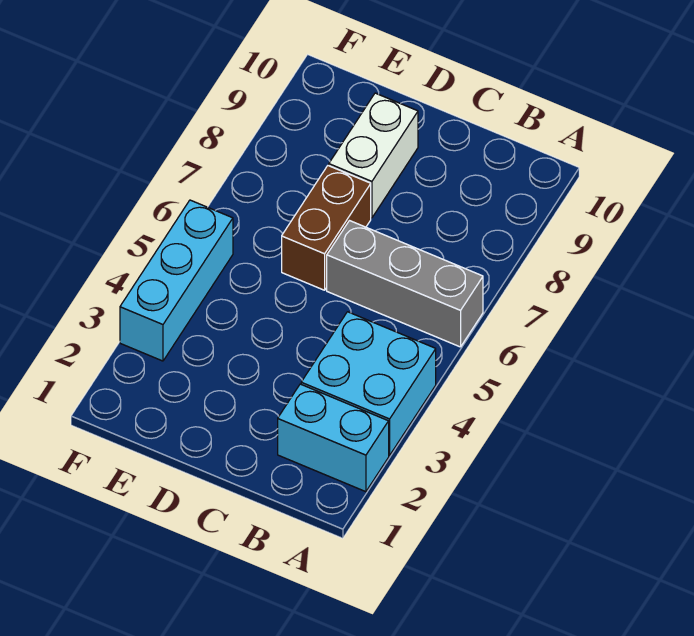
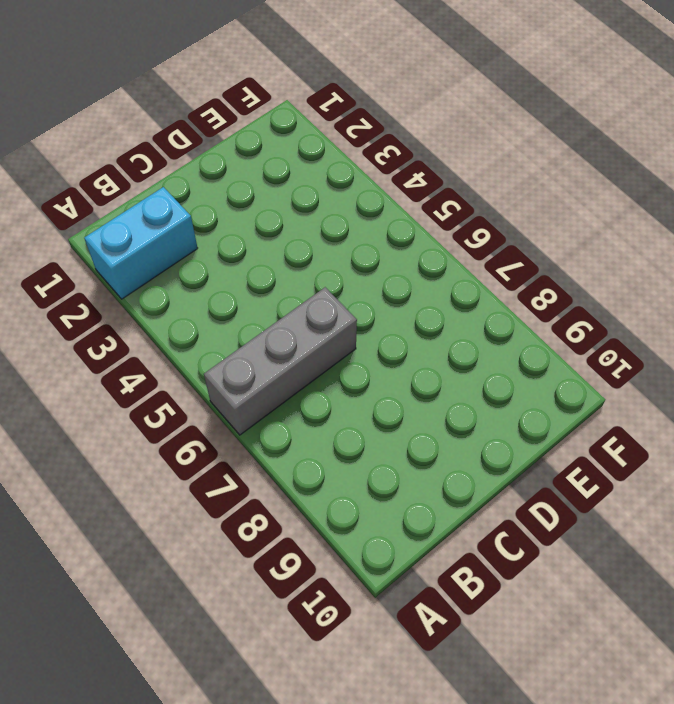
none -> cyan 2x2 brick [301,312,436,455]
none -> brown 1x2 brick [282,166,371,290]

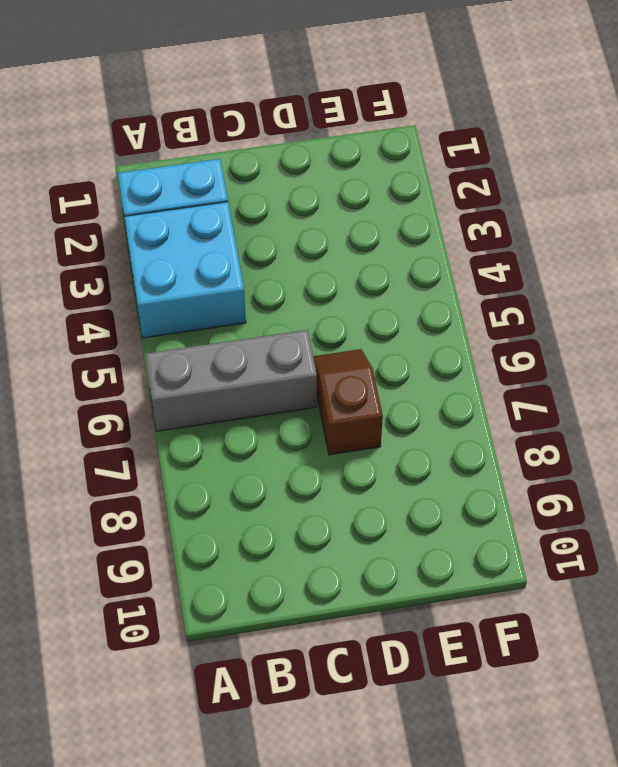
brown 1x2 slope [313,349,383,455] -> brown 1x2 brick [282,166,371,290]
none -> white 1x2 brick [329,93,418,218]
none -> cyan 1x3 brick [120,200,233,361]

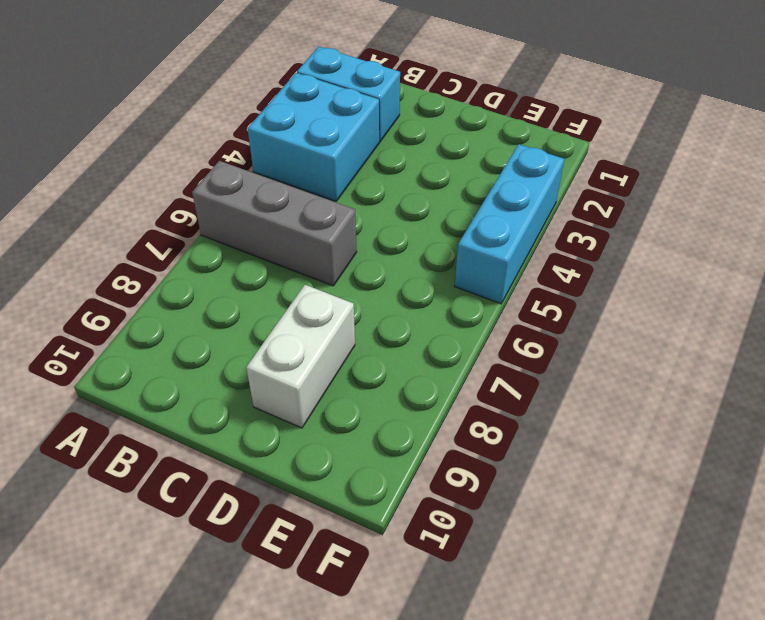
none -> brown 1x2 brick [282,166,371,290]

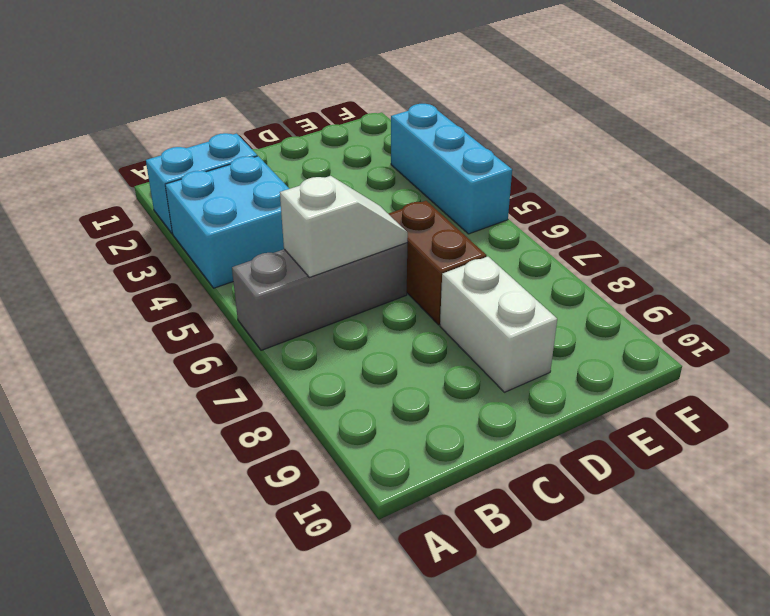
white 1x2 slope [280,176,408,277] -> none

